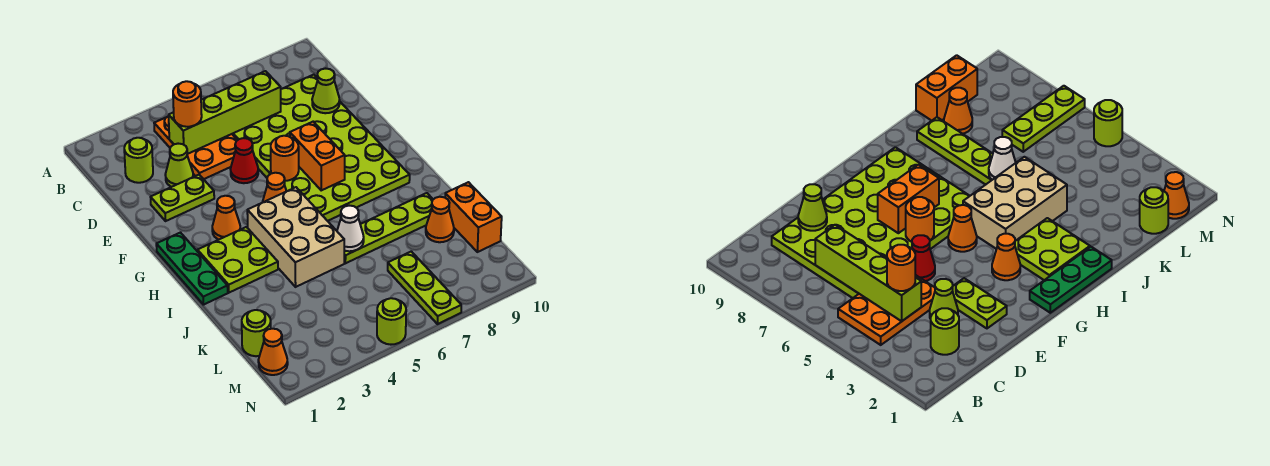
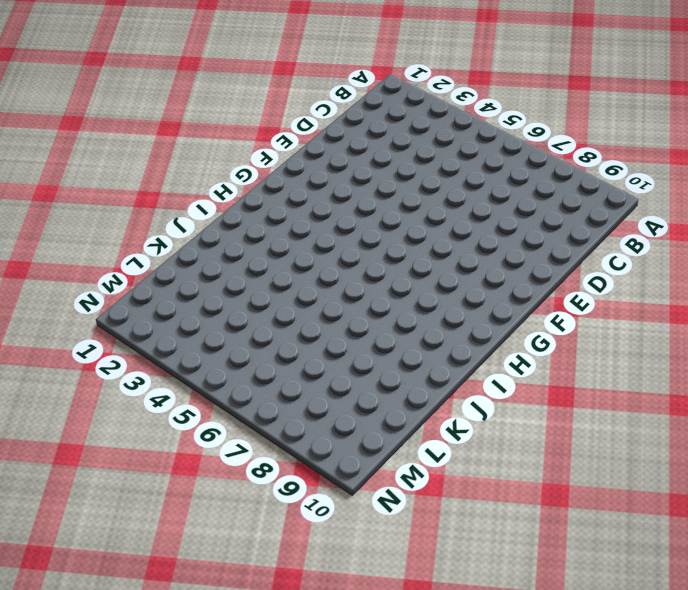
none -> orange 2x3 plate [154,116,237,179]
none -> lime 1x1 round brick [124,138,153,183]
none -> lime 4x6 plate [233,75,410,221]

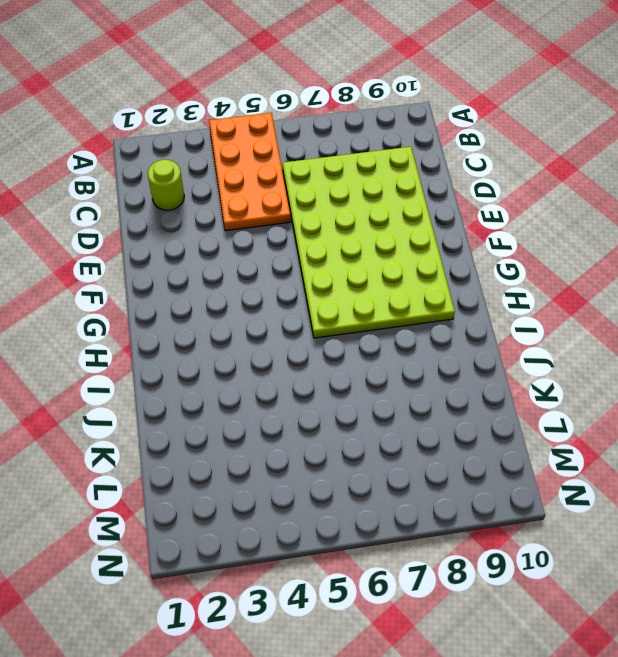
orange 2x4 plate [209,113,291,231] -> orange 2x3 plate [154,116,237,179]
none -> lime 1x1 cone [165,144,193,187]
none -> lime 1x2 plate [151,175,214,221]
none -> red 1x1 cone [231,138,258,183]

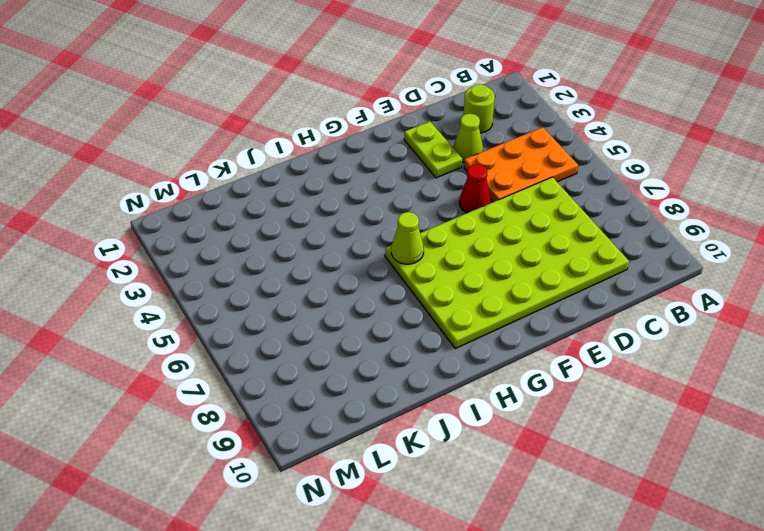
lime 1x1 cone [391,212,424,264] -> lime 1x1 cone moved to [312,69,340,113]
none -> green 1x3 plate [156,233,228,305]
none -> orange 1x1 cone [212,196,240,239]
none -> orange 1x1 cone [262,173,287,203]

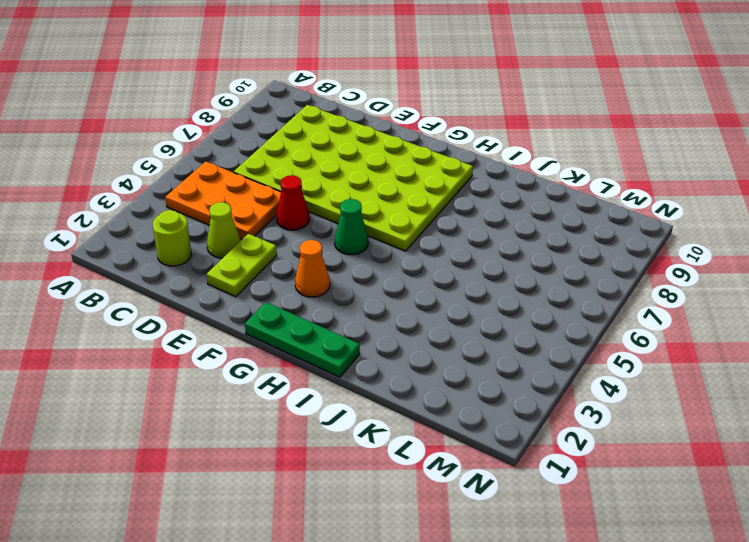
green 1x1 cone [335,199,368,255] -> orange 1x1 cone [262,173,287,203]
none -> lime 2x2 plate [197,227,278,293]
none -> tan 2x3 brick [247,187,344,287]
none -> lime 1x4 plate [344,193,433,263]

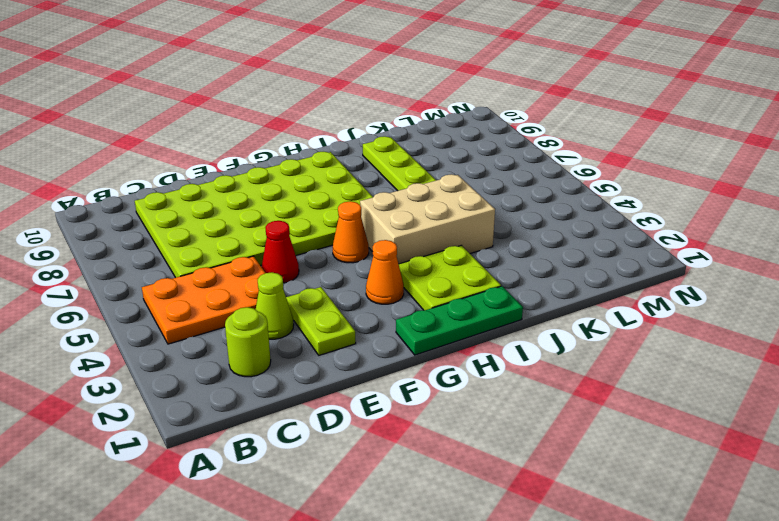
none -> orange 1x1 cone [426,197,454,242]
none -> orange 1x2 brick [445,182,502,252]
none -> lime 1x1 round brick [242,310,271,356]

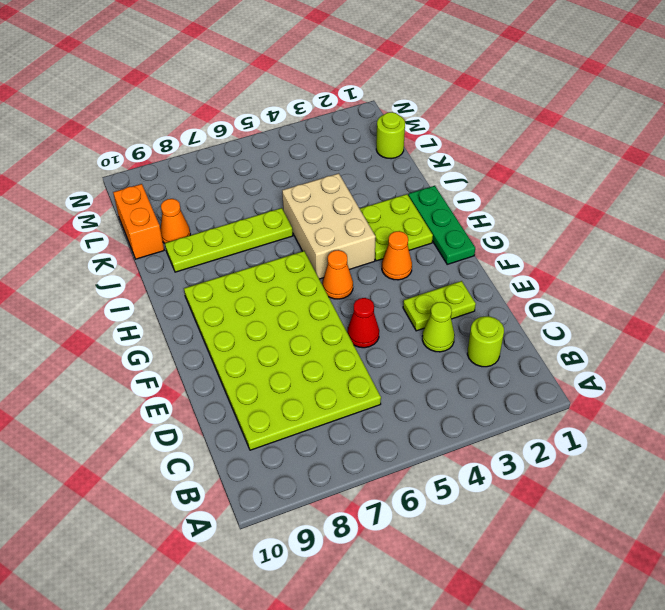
none -> orange 2x3 plate [154,116,237,179]
none -> lime 1x3 plate [388,251,461,324]
none -> orange 1x1 cone [258,329,288,375]

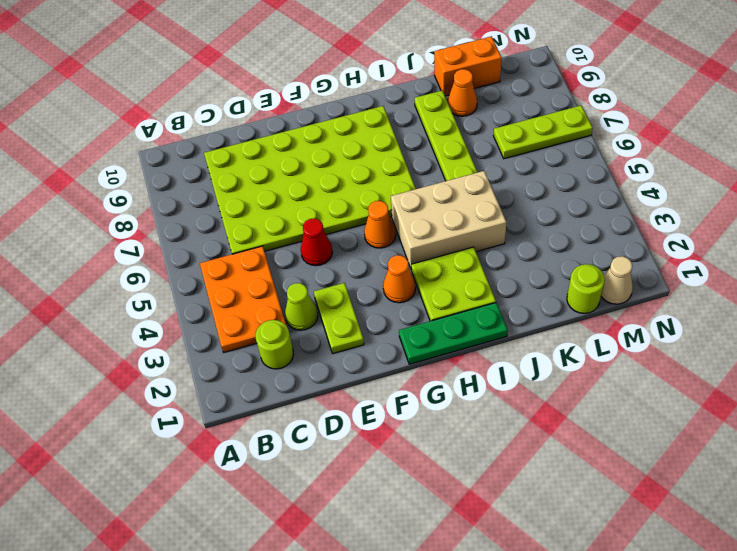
orange 2x3 plate [200,246,286,352] -> orange 2x3 plate turned to [154,116,237,179]
tan 1x1 cone [601,256,633,304] -> orange 1x1 cone [258,329,288,375]
none -> lime 1x1 round brick [377,298,406,345]
none -> lime 1x4 brick [169,71,281,154]
none -> lime 1x1 cone [312,69,340,113]

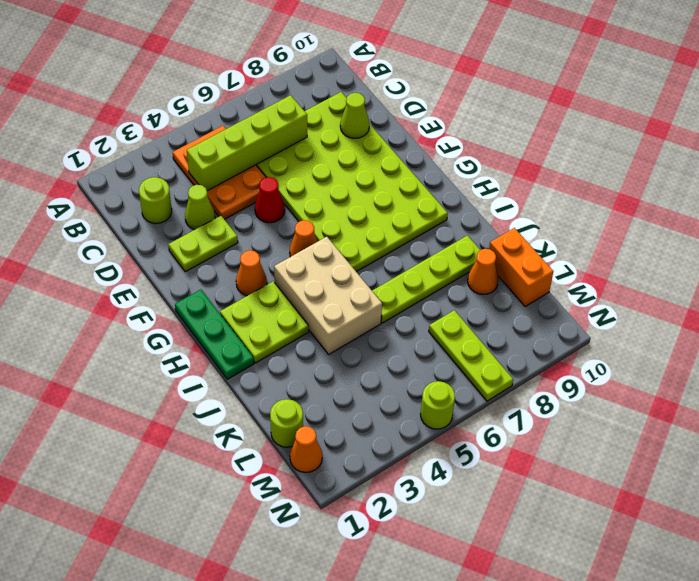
none -> orange 1x1 round brick [271,136,299,181]
none -> orange 1x2 brick [290,122,345,190]
none -> white 1x1 cone [337,206,364,251]

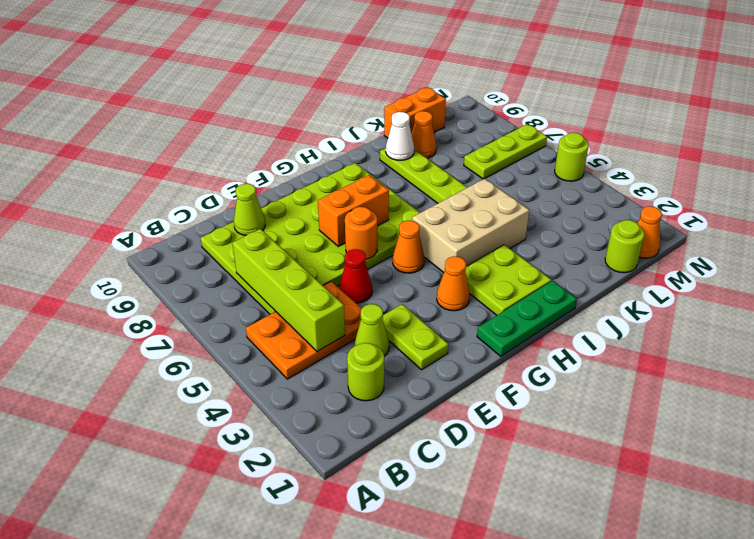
white 1x1 cone [386,112,414,160] -> white 1x1 cone moved to [337,206,364,251]
none -> orange 1x1 round brick [173,81,202,127]

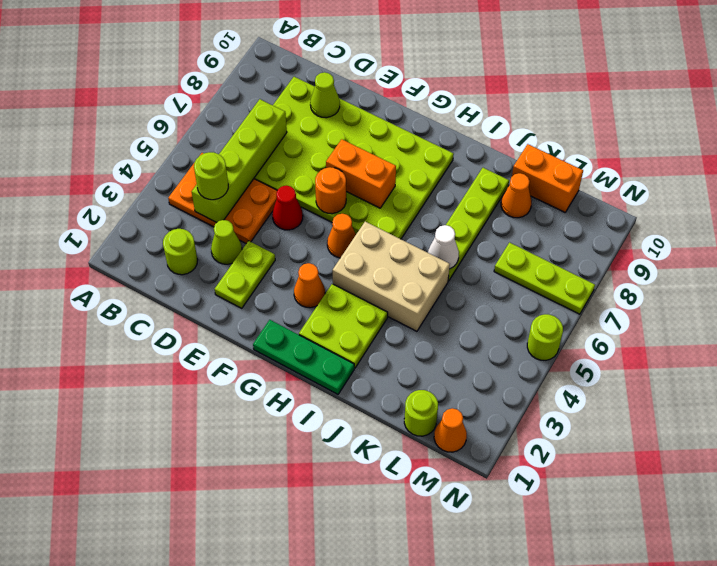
lime 1x1 round brick [194,152,228,200] -> orange 1x1 round brick [173,81,202,127]

